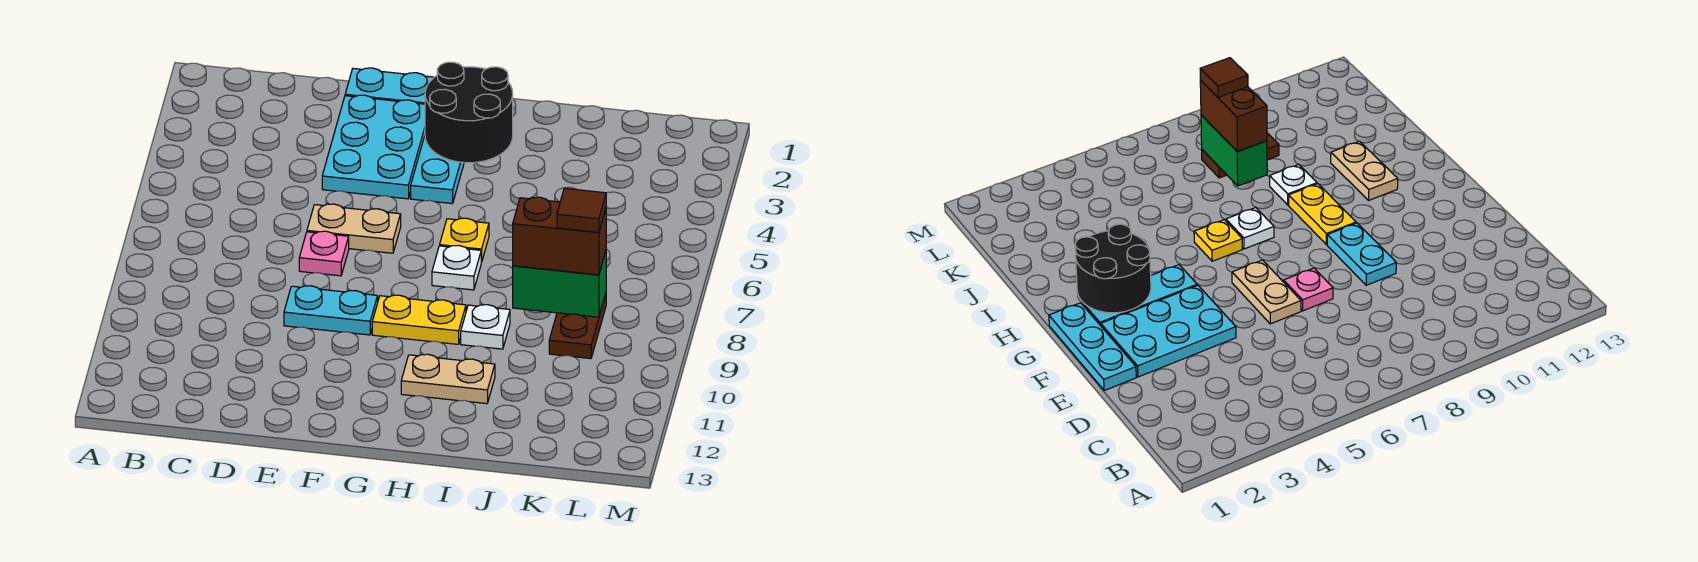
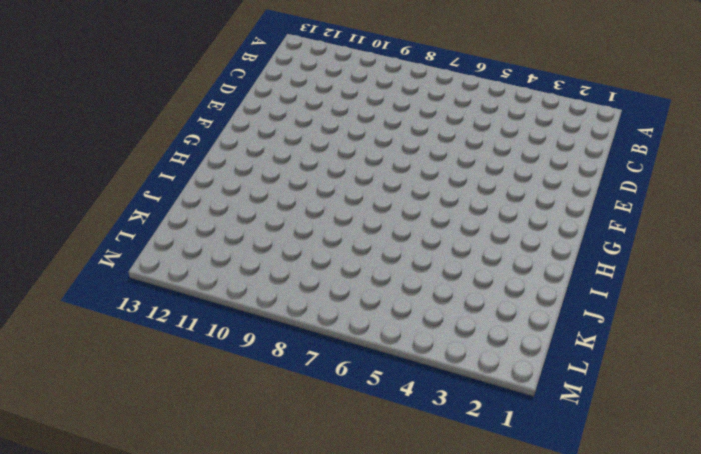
none -> cyan 1x3 plate [345,68,434,104]
none -> cyan 2x3 plate [322,95,425,199]
none -> tan 1x2 plate [307,204,401,253]

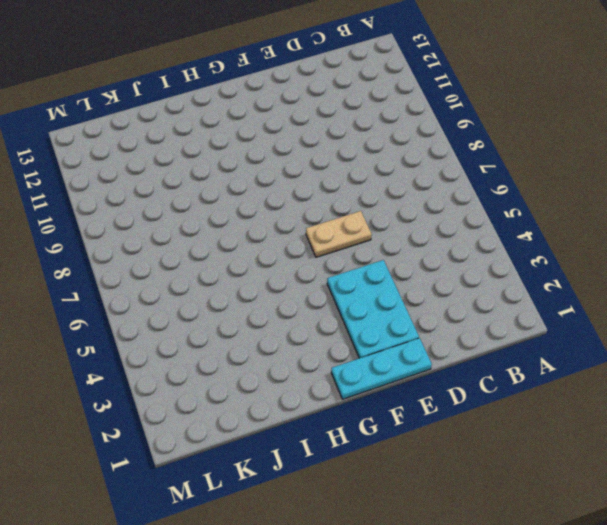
none -> pink 1x1 plate [299,231,349,276]
none -> cyan 1x2 plate [284,286,378,335]
none -> cyan 1x3 plate [411,136,464,204]

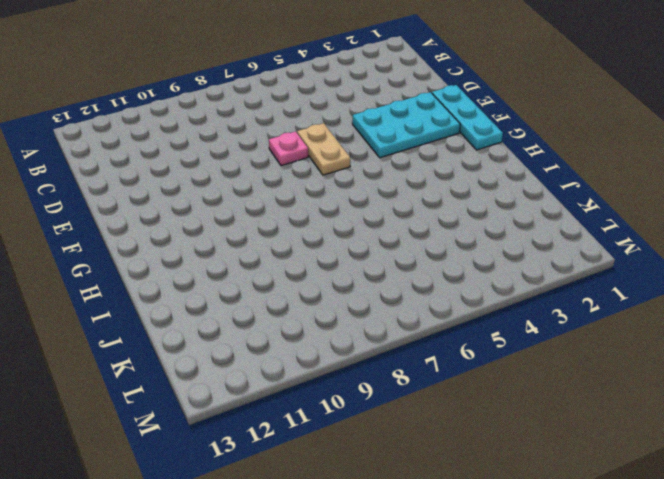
none -> cyan 1x2 plate [284,286,378,335]
none -> cyan 1x3 plate [411,136,464,204]
none -> yellow 1x2 plate [372,295,466,344]

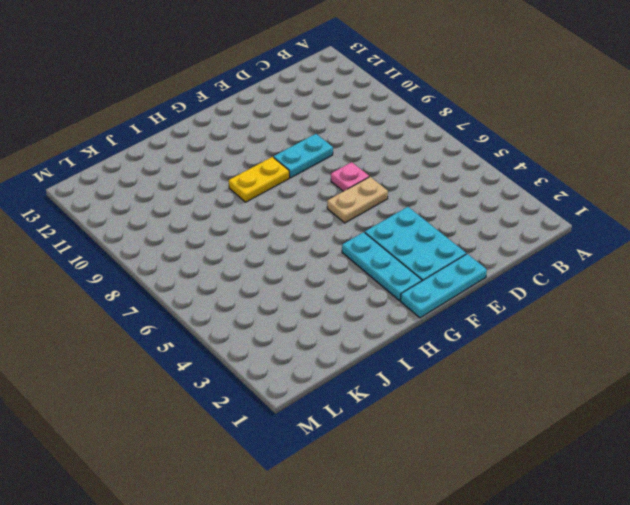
none -> yellow 1x1 plate [440,218,489,262]
none -> white 1x1 plate [432,245,481,290]
none -> tan 1x2 plate [401,354,495,404]

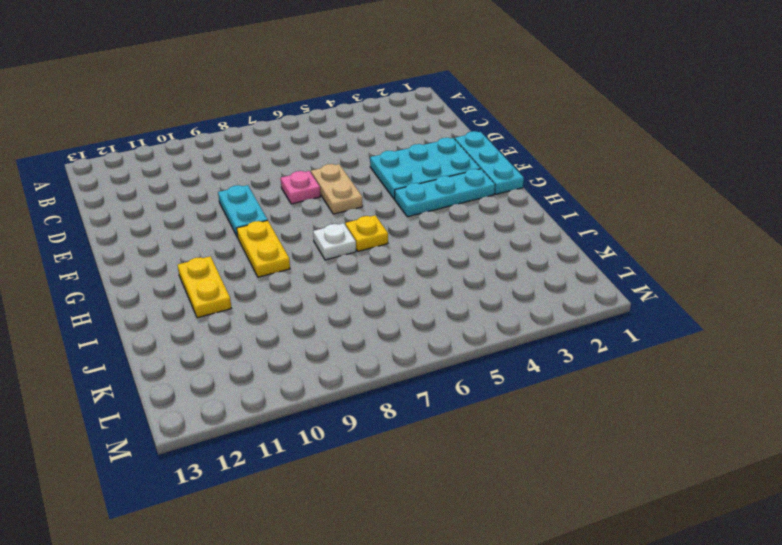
yellow 1x2 plate [178,256,231,318] -> tan 1x2 plate [401,354,495,404]
none -> white 1x1 plate [461,305,510,349]
none -> brown 1x2 plate [549,294,606,359]
none -> black 2x2 round brick [425,62,513,163]

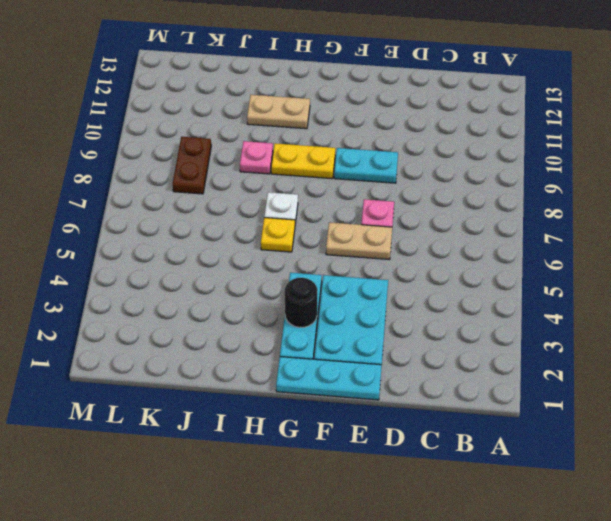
black 1x1 round brick [285,278,317,328] -> black 2x2 round brick [425,62,513,163]
pink 1x1 plate [240,141,273,174] -> white 1x1 plate [461,305,510,349]
none -> green 1x2 brick [513,252,606,317]
none -> brown 1x2 brick [513,197,606,275]
none -> brown 1x1 tile [557,188,606,232]

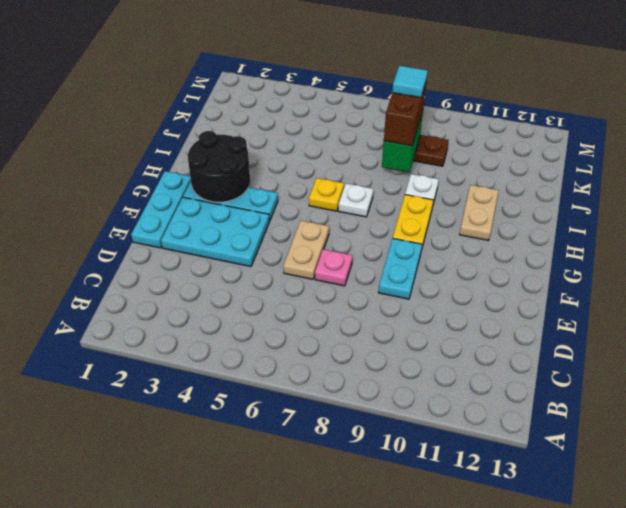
cyan 1x1 tile [392,66,428,98] -> brown 1x1 tile [557,188,606,232]

